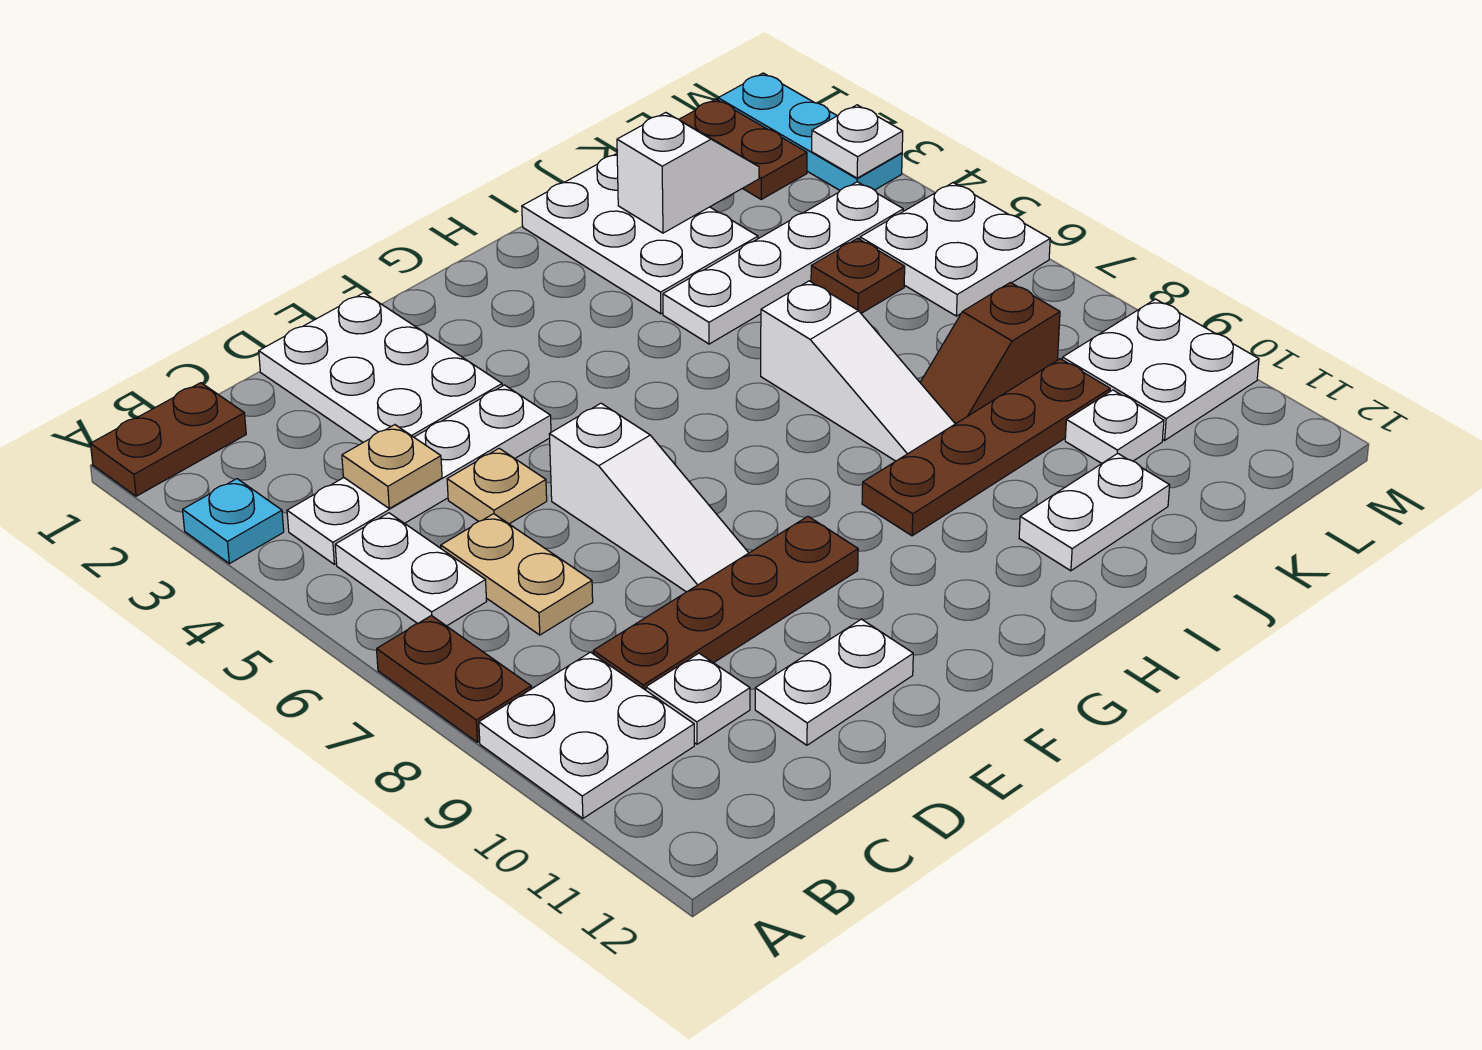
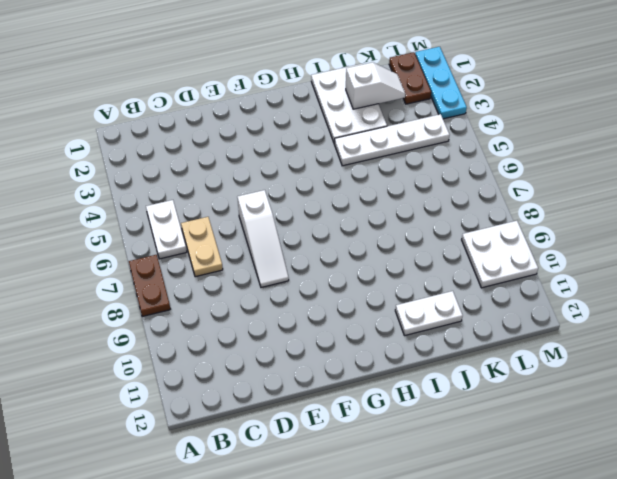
none -> brown 1x2 plate [91,383,246,496]
none -> cyan 1x1 plate [183,479,284,564]
none -> white 2x2 plate [479,652,694,818]

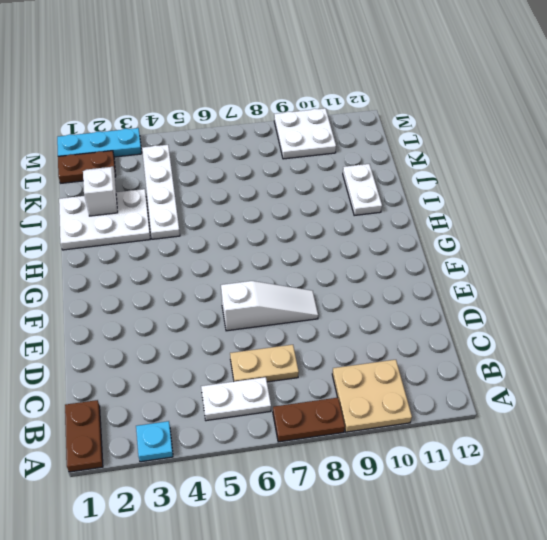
tan 2x2 plate [332,360,412,432] -> white 2x2 plate [479,652,694,818]
none -> white 1x4 plate [287,385,551,564]
none -> brown 1x4 plate [593,516,858,690]
none -> white 1x1 plate [646,653,750,744]

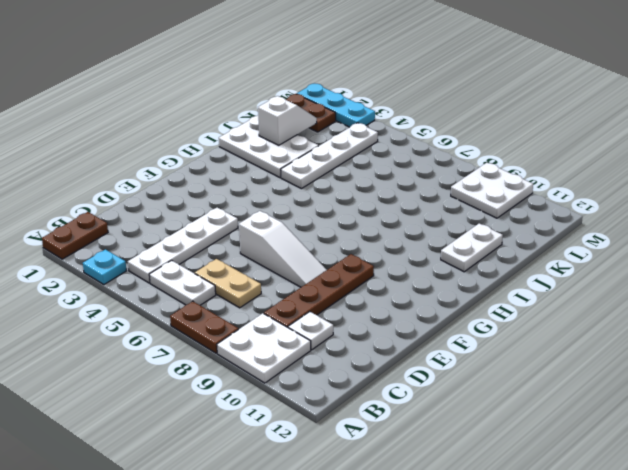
none -> white 2x3 plate [259,293,502,442]
none -> tan 1x1 plate [447,448,547,524]
none -> white 1x2 plate [755,619,913,745]

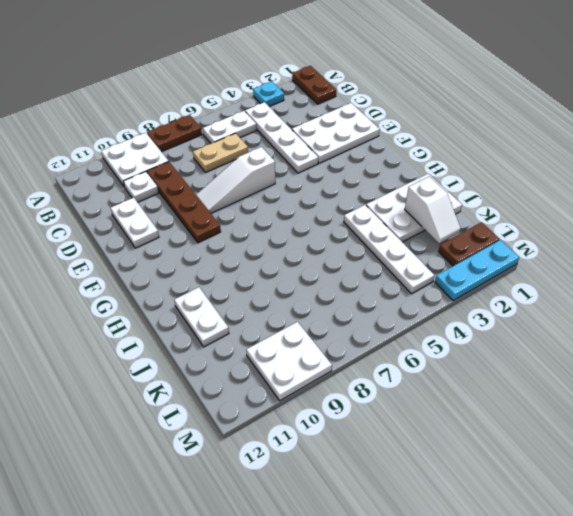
none -> tan 1x1 plate [447,448,547,524]
none -> brown 1x4 plate [862,359,1110,536]
none -> white 1x3 slope [761,281,955,461]

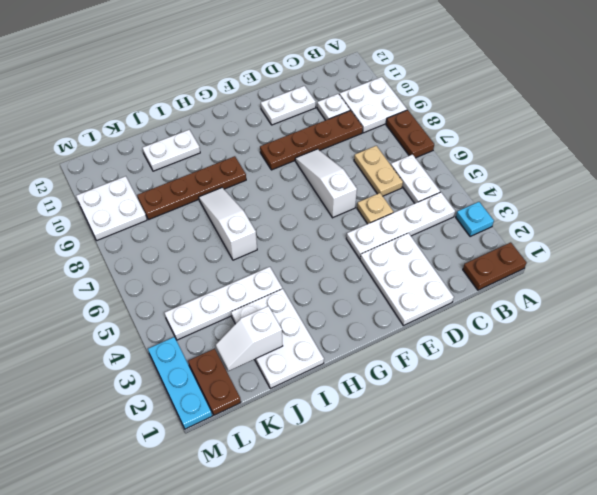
none -> brown 1x2 slope [920,282,1060,424]
none -> brown 1x1 plate [811,238,905,313]
none -> white 1x1 plate [1065,390,1164,463]

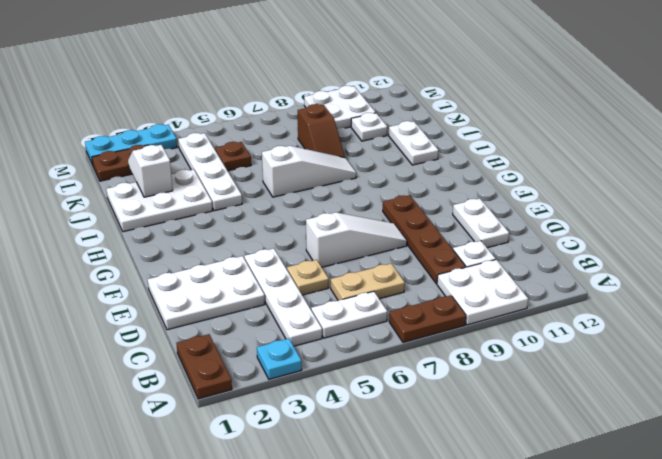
none -> brown 1x4 plate [862,359,1110,536]
none -> white 2x2 plate [860,183,1050,316]
none -> tan 1x1 plate [342,425,442,508]

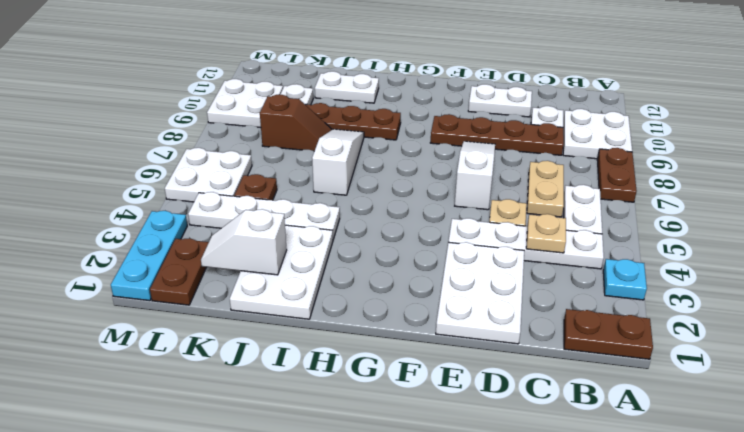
none -> white 1x1 plate [812,105,903,178]

